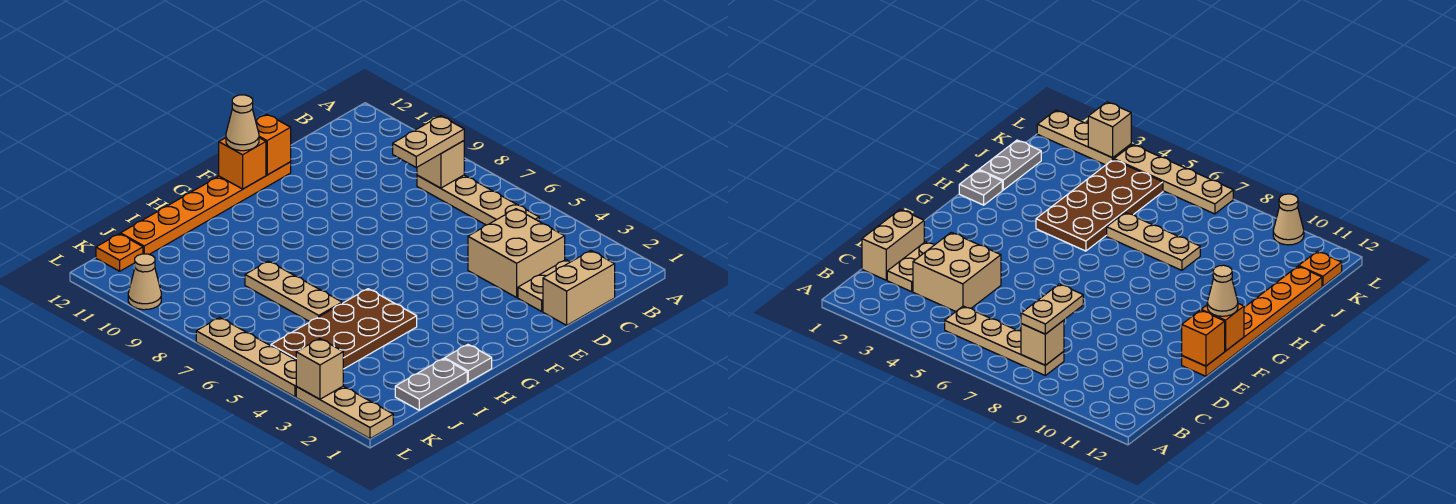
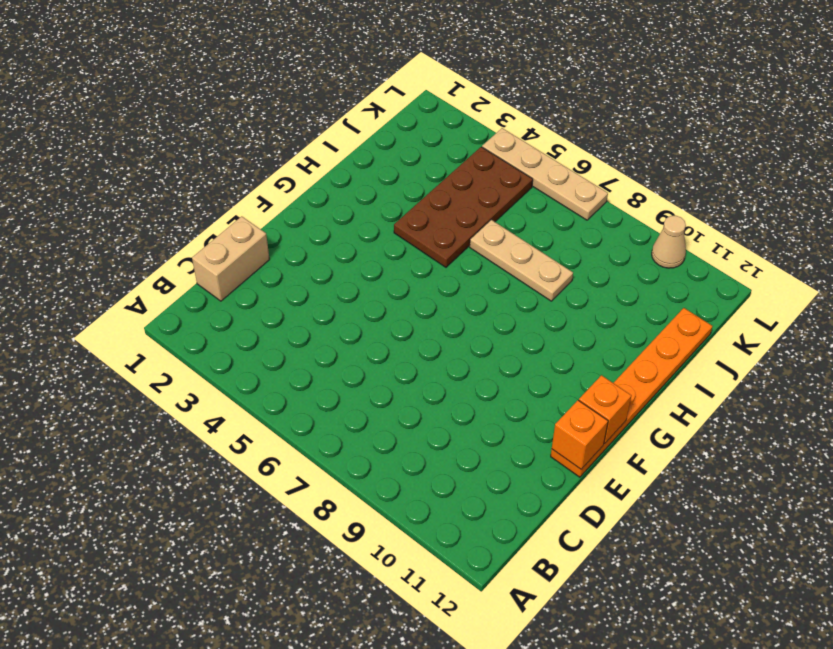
none -> tan 1x4 plate [417,175,539,225]
none -> tan 1x2 plate [518,260,570,311]
none -> tan 2x2 brick [468,209,565,297]

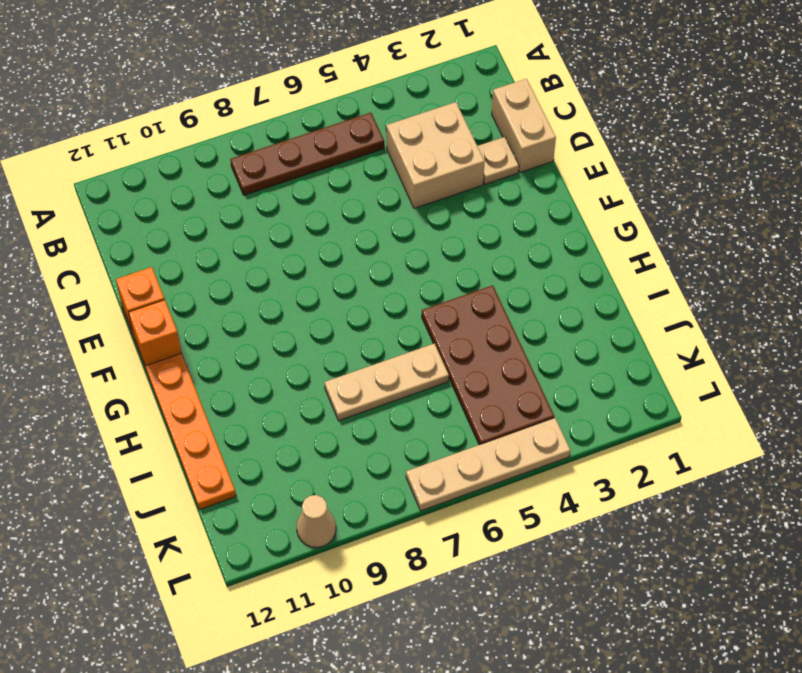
brown 1x4 plate [231,113,384,195] -> tan 1x4 plate [417,175,539,225]
tan 1x1 plate [478,137,519,184] -> tan 1x2 plate [518,260,570,311]
none -> grey 1x1 plate [445,345,492,382]
none -> grey 1x2 plate [395,359,467,410]
none -> orange 1x1 plate [96,234,143,271]

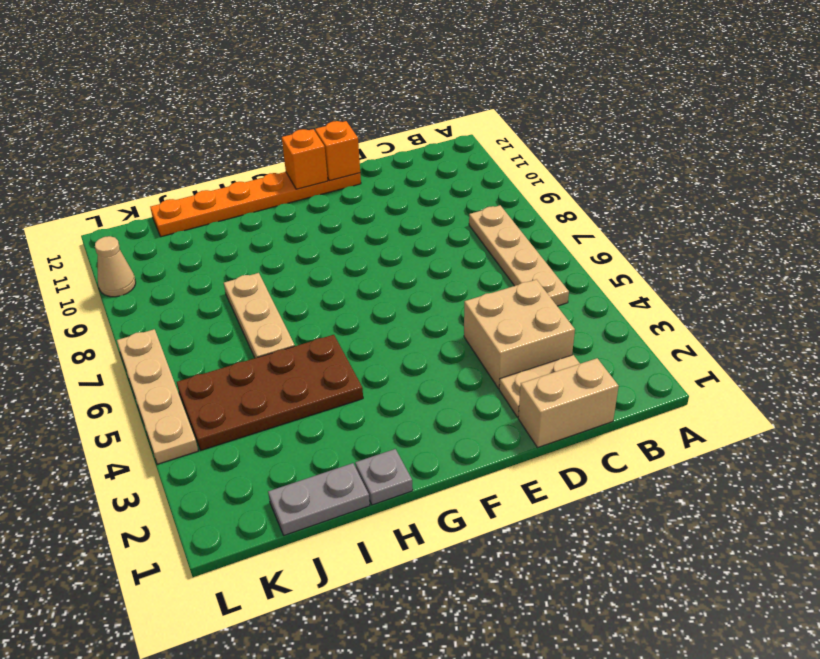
none -> orange 1x1 plate [96,234,143,271]
none -> tan 1x3 plate [296,386,393,439]
none -> tan 1x1 brick [417,141,464,188]

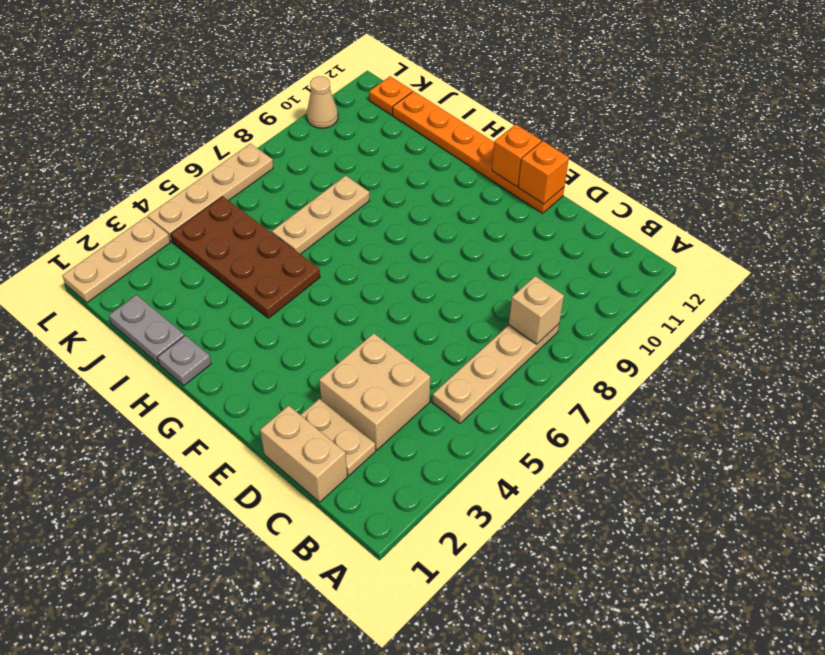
none -> tan 1x1 brick [296,338,343,399]
none -> tan 1x2 plate [393,116,464,167]
none -> tan 1x1 cone [226,95,259,151]

